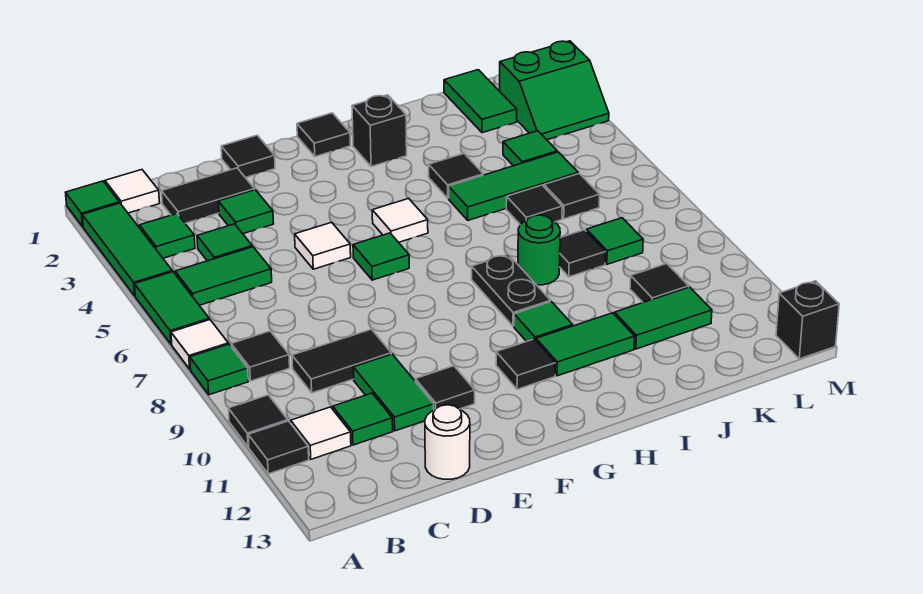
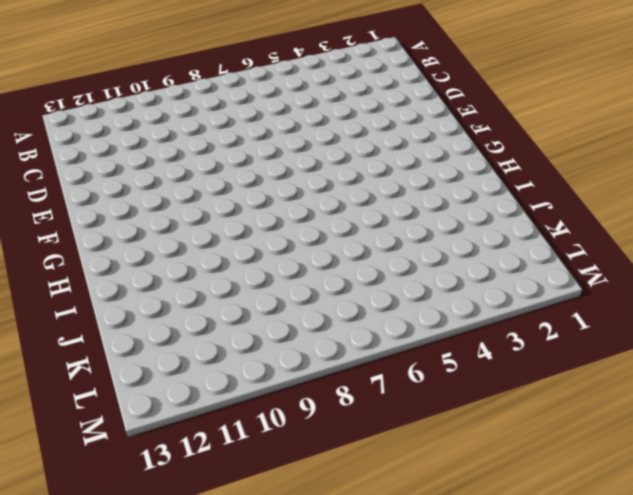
none -> green 1x1 tile [66,181,119,226]
none -> green 1x3 tile [82,203,172,296]
none -> green 1x2 tile [135,272,209,344]
none -> white 1x1 tile [171,320,228,369]

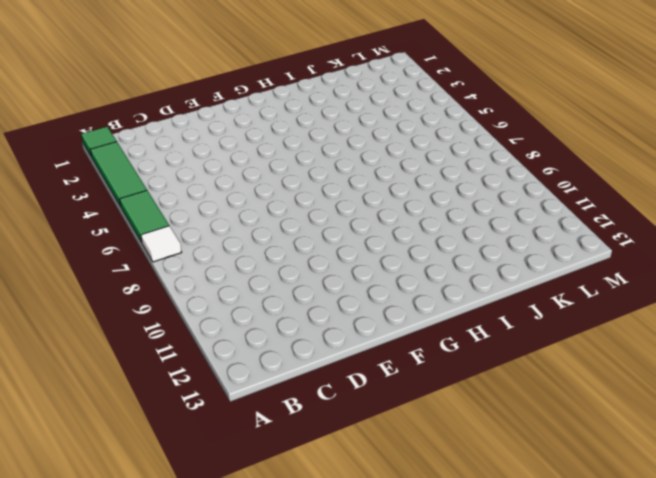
none -> green 1x1 tile [190,344,248,395]
none -> black 1x1 tile [228,395,288,447]
none -> black 1x1 tile [248,421,309,474]
none -> white 1x1 tile [105,170,160,213]

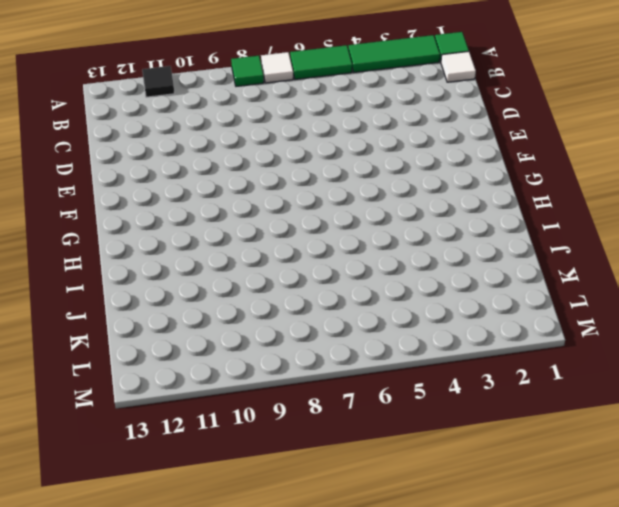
none -> black 1x1 tile [228,395,288,447]
none -> green 1x1 tile [139,214,195,258]
none -> green 1x2 tile [175,247,272,305]
none -> black 1x1 tile [231,331,290,381]

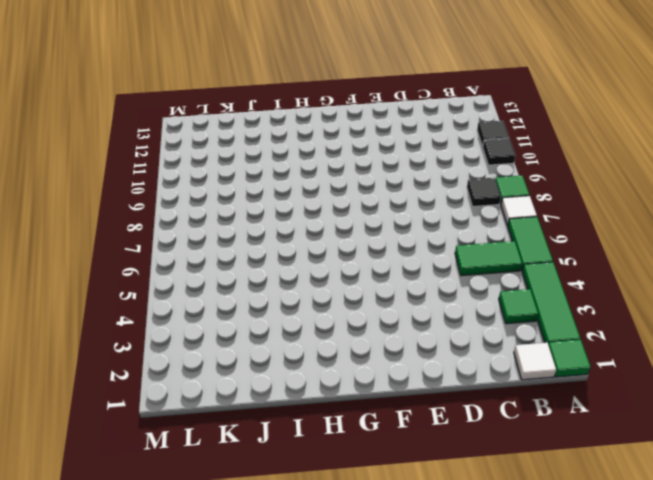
none -> white 1x1 tile [291,407,351,459]
none -> black 1x2 tile [161,168,255,223]
none -> green 1x1 tile [197,224,252,261]
none -> black 1x2 tile [292,329,391,393]

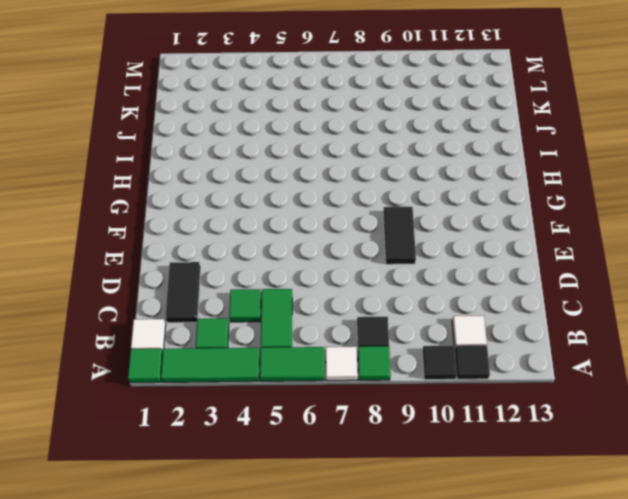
black 1x2 tile [383,207,416,264] -> black 1x2 tile moved to [292,329,391,393]
none -> green 1x1 tile [333,393,393,445]
none -> green 1x1 tile [218,190,274,234]
none -> green 1x2 tile [353,354,434,431]
none -> white 1x1 round brick [425,405,470,479]

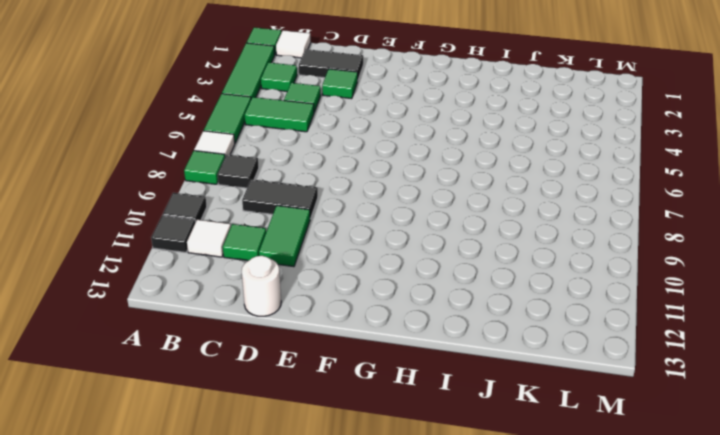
none -> black 1x1 tile [221,135,275,178]
none -> white 1x1 tile [295,222,351,269]
none -> black 1x1 tile [415,366,475,410]
none -> green 1x1 tile [353,233,409,280]

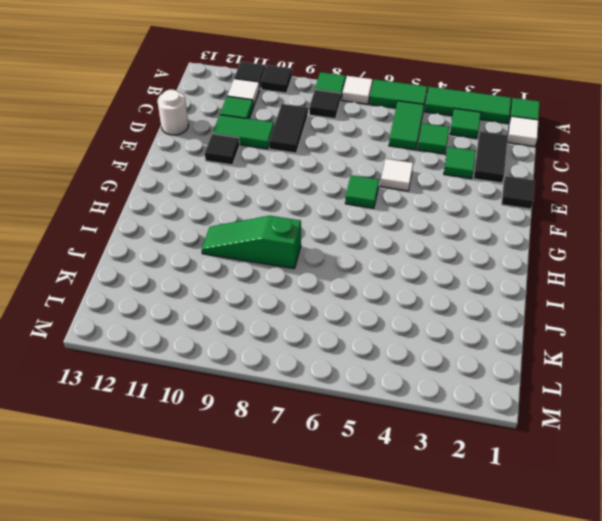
green 1x3 slope [202,216,301,269] -> green 1x1 round brick [518,215,560,285]
none -> black 1x1 tile [297,113,350,157]
none -> white 1x1 tile [372,198,428,242]
none -> black 1x1 tile [496,339,555,389]
none -> black 1x1 brick [352,95,407,167]

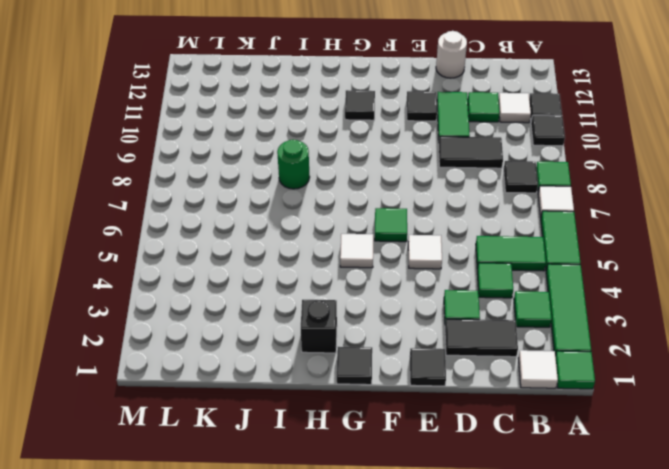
none -> black 1x2 plate [472,254,550,326]
none -> green 1x1 tile [514,302,573,342]
none -> green 1x2 tile [536,313,634,376]
none -> black 1x1 tile [429,154,483,198]

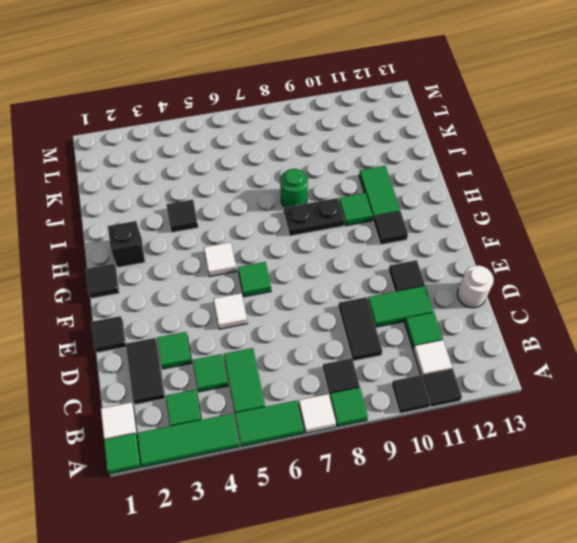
none -> green 1x3 tile [449,152,578,220]
none -> black 1x1 tile [506,185,562,225]
none -> black 1x1 tile [559,230,605,277]
none -> green 1x2 tile [615,287,712,349]

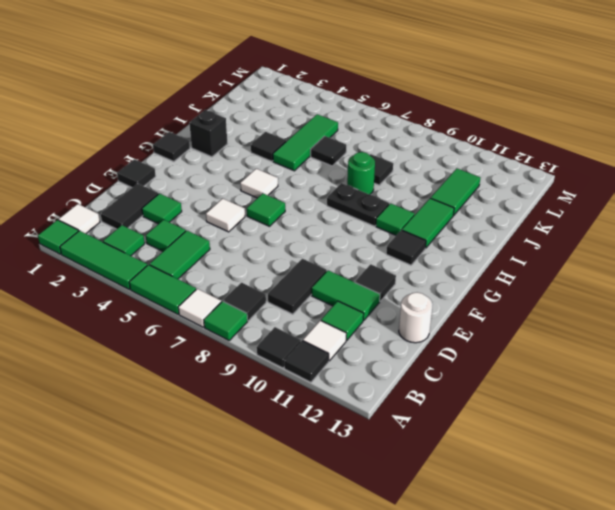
none -> green 1x2 tile [444,70,517,133]
none -> green 1x1 tile [503,131,557,166]
none -> black 1x1 tile [544,174,600,219]
none -> green 1x1 tile [586,218,643,264]

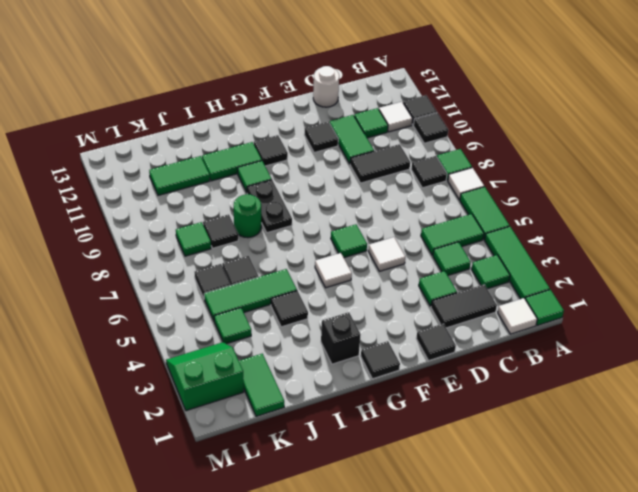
none -> black 1x1 tile [630,264,689,302]
none -> black 1x1 brick [776,281,839,359]

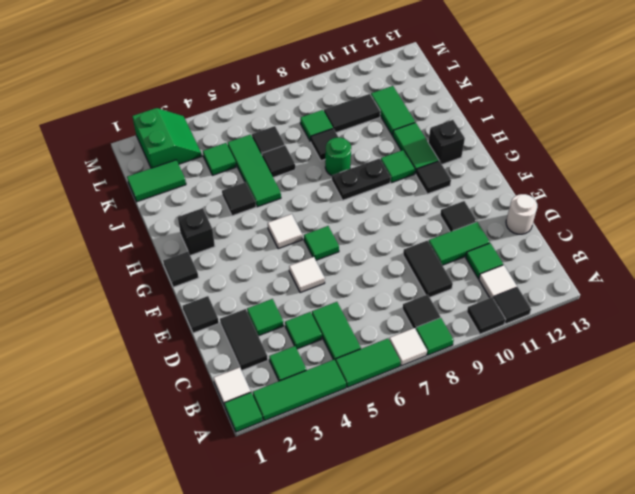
black 1x1 brick [428,120,465,164] -> black 1x1 brick moved to [776,281,839,359]
black 1x2 tile [324,94,380,133] -> black 1x1 tile [630,264,689,302]

